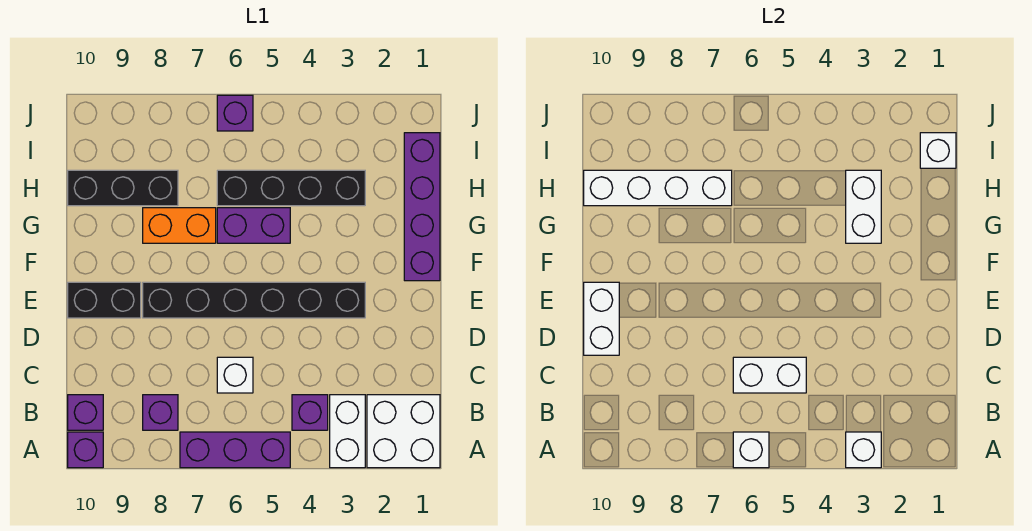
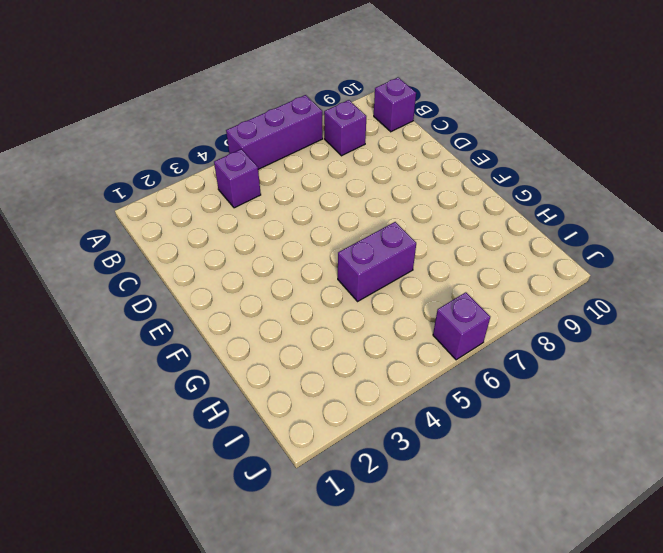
none -> white 2x2 brick [367,395,440,468]
none -> white 1x2 brick [330,395,365,468]
none -> purple 1x1 brick [68,432,103,468]

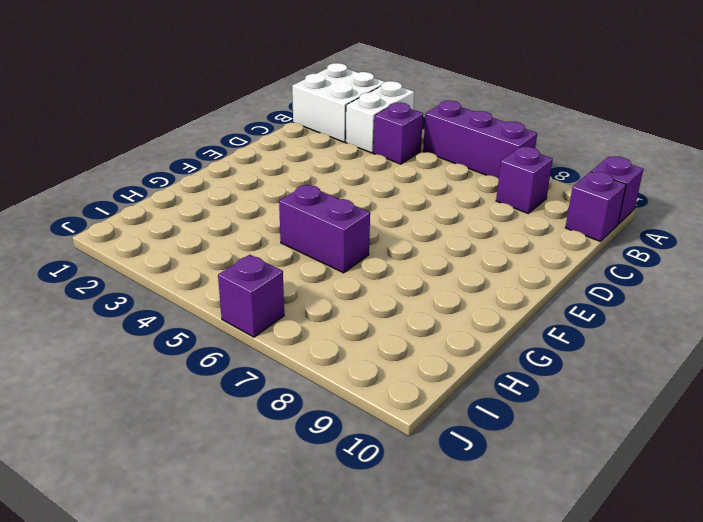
none -> white 1x1 brick [217,357,253,393]
none -> black 1x6 brick [143,282,365,318]
none -> black 1x2 brick [68,282,141,318]

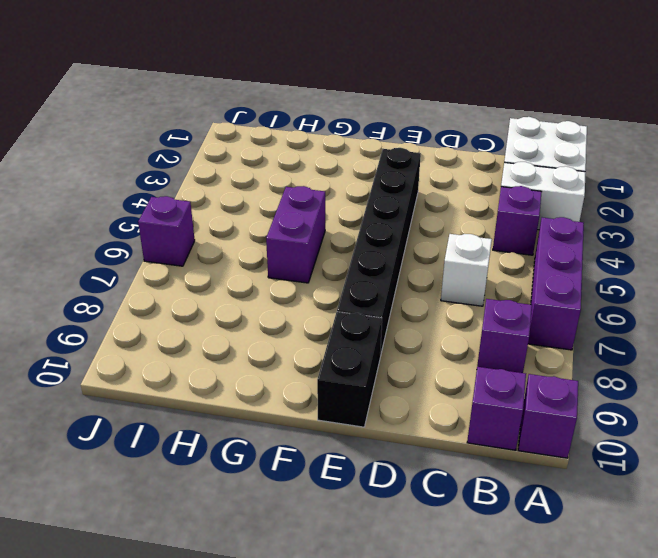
none -> purple 1x4 brick [404,133,440,281]
none -> orange 1x2 brick [143,208,216,243]
none -> black 1x4 brick [217,170,365,206]

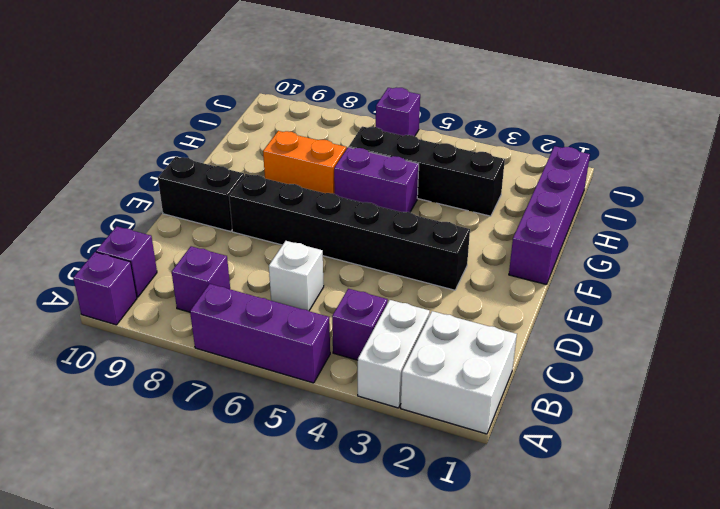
none -> black 1x3 brick [68,170,178,206]
none -> white 1x1 brick [846,432,881,468]
none -> white 1x1 brick [733,432,769,468]

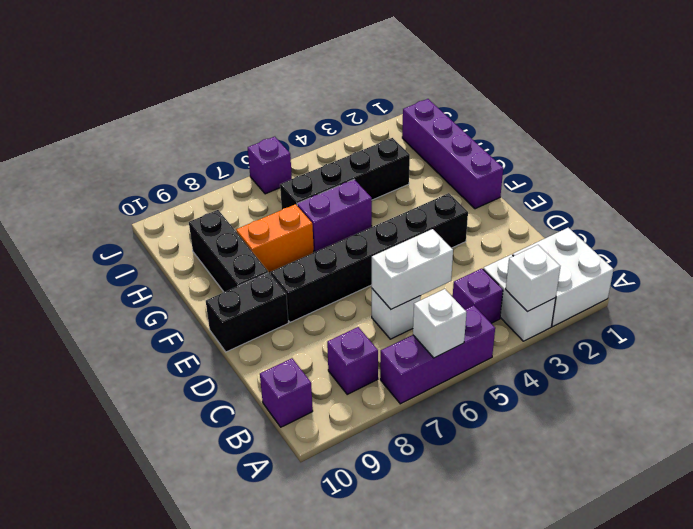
black 1x3 brick [189,210,268,292] -> black 1x3 brick turned to [68,170,178,206]
none -> purple 1x1 brick [68,432,103,468]
none -> white 1x2 brick [584,282,619,355]
none -> white 1x2 brick [846,170,881,243]

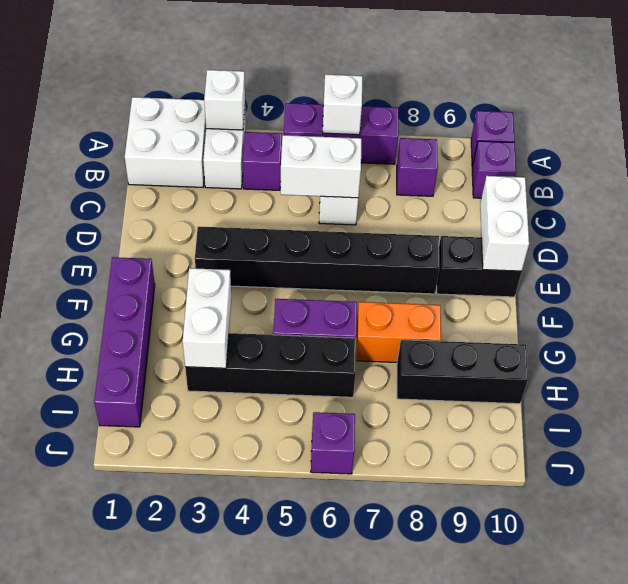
none -> white 1x4 brick [584,170,732,206]
none -> white 1x1 brick [920,133,956,168]

